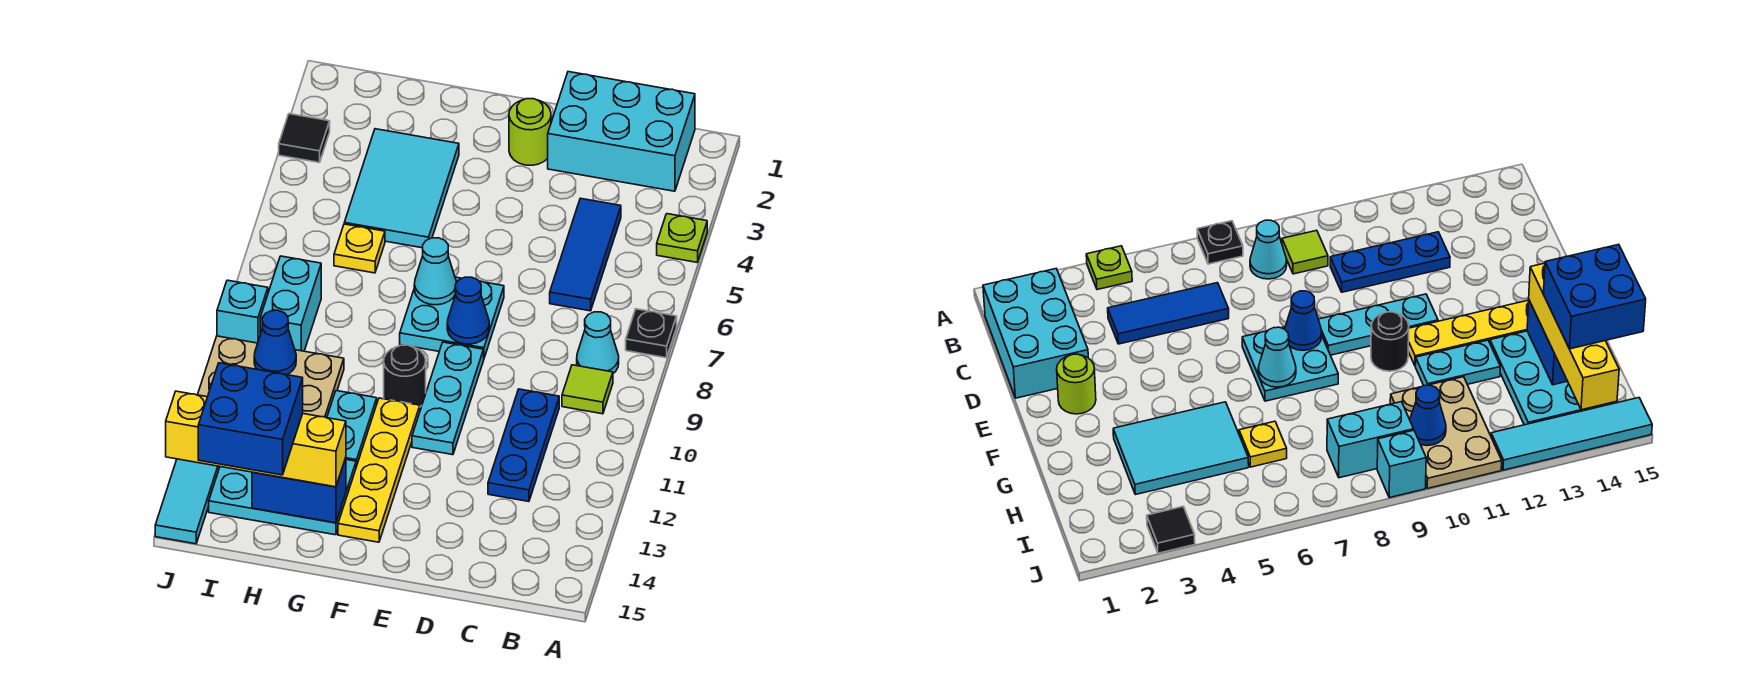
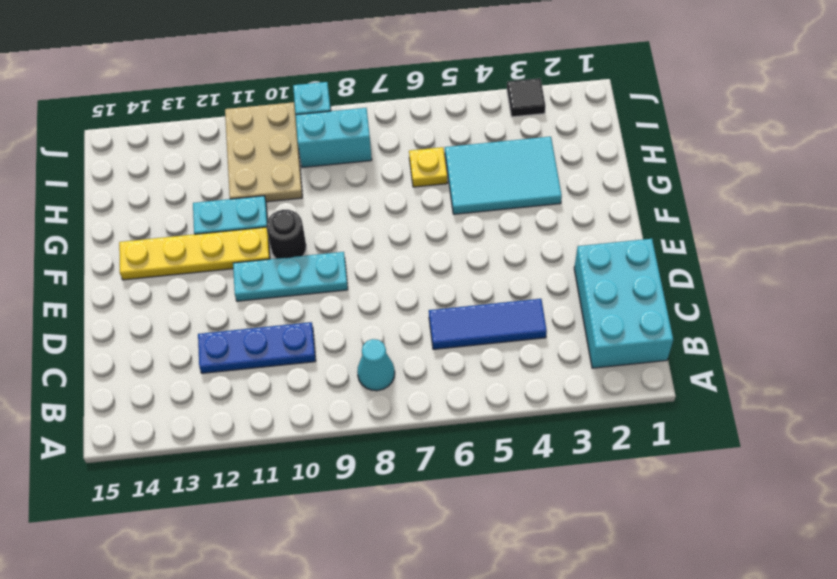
none -> lime 1x1 plate [657,214,707,262]
none -> black 1x1 plate [626,309,677,358]
none -> lime 1x1 tile [562,365,613,414]

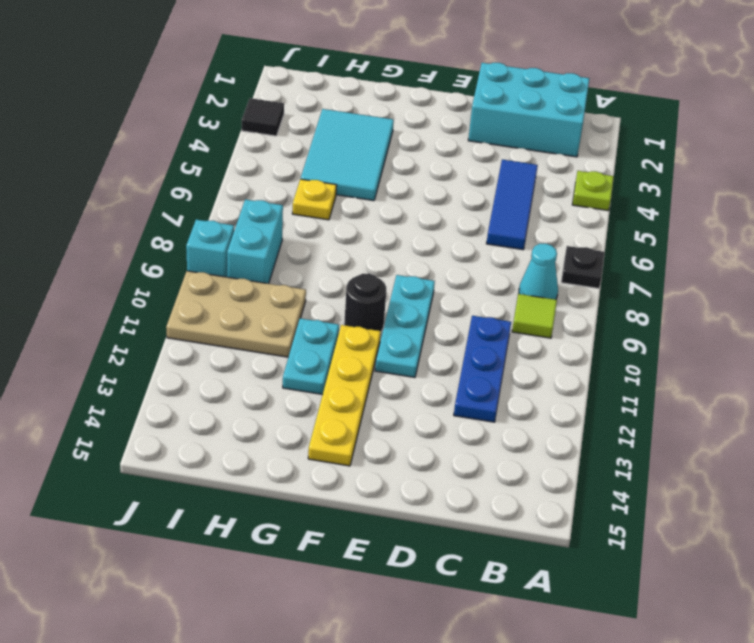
none -> lime 1x1 round brick [509,99,551,165]
none -> cyan 2x2 plate [400,277,504,358]
none -> cyan 2x3 plate [209,460,356,535]

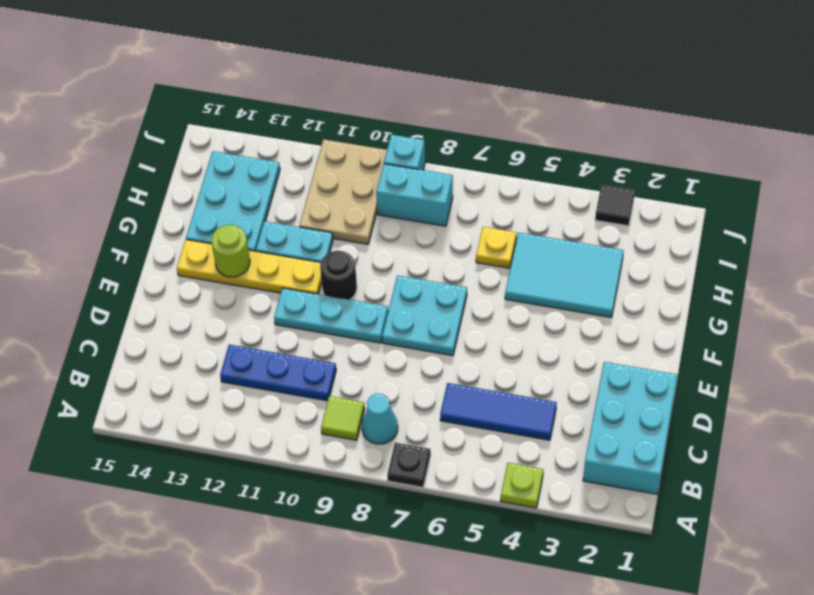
lime 1x1 round brick [211,225,250,277] -> lime 1x1 round brick moved to [509,99,551,165]
none -> cyan 1x4 tile [155,459,220,544]
none -> blue 1x1 cone [447,277,489,344]
none -> cyan 1x1 cone [414,238,457,305]

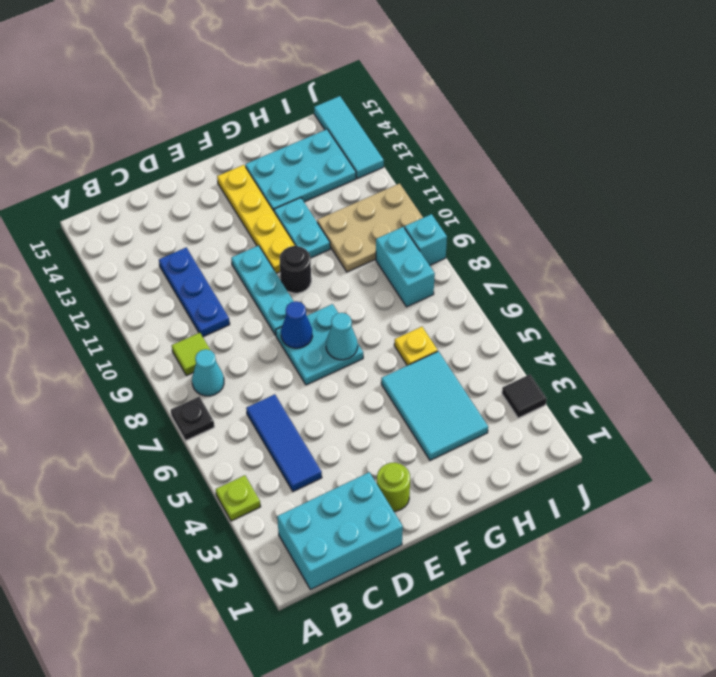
cyan 1x3 tile [314,96,384,179] -> cyan 1x4 tile [155,459,220,544]
none -> blue 1x2 brick [252,458,346,523]
none -> blue 1x1 cone [254,310,296,375]
none -> yellow 1x4 brick [166,391,346,487]

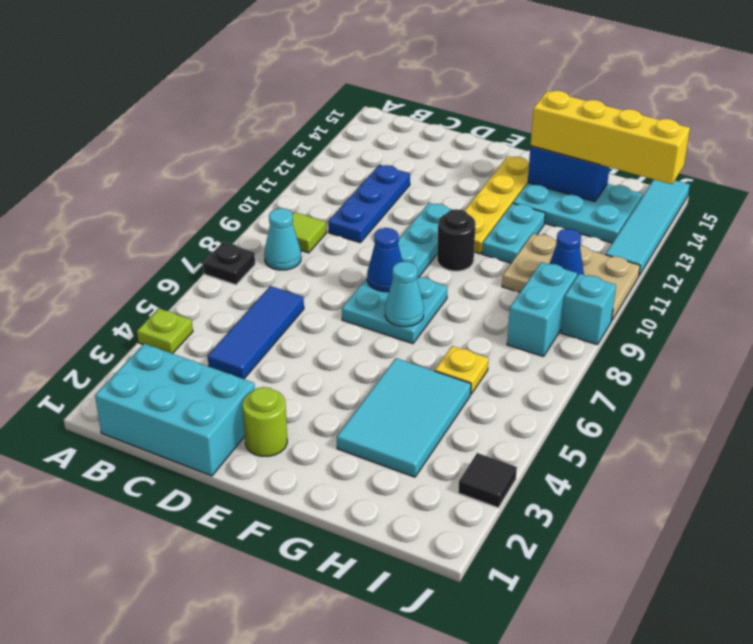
none -> blue 2x2 brick [198,363,303,475]

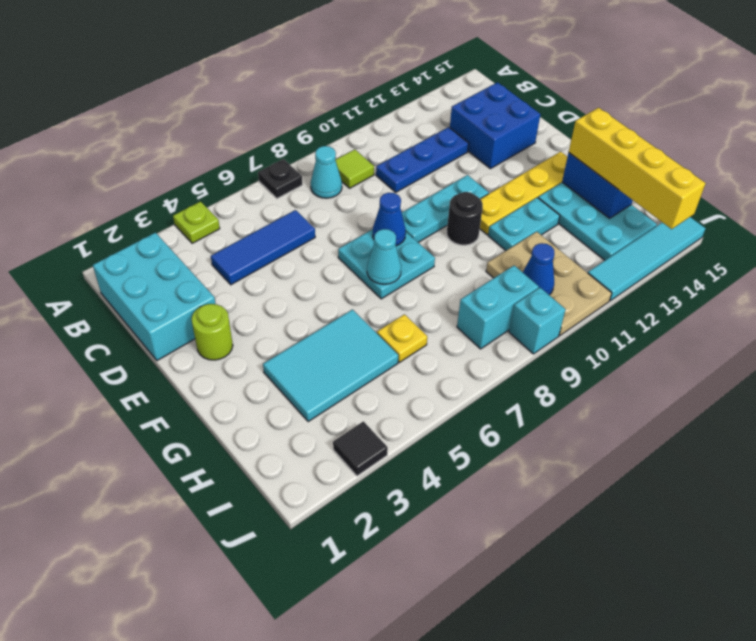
blue 2x2 brick [450,82,540,169] -> blue 2x2 brick moved to [198,363,303,475]

